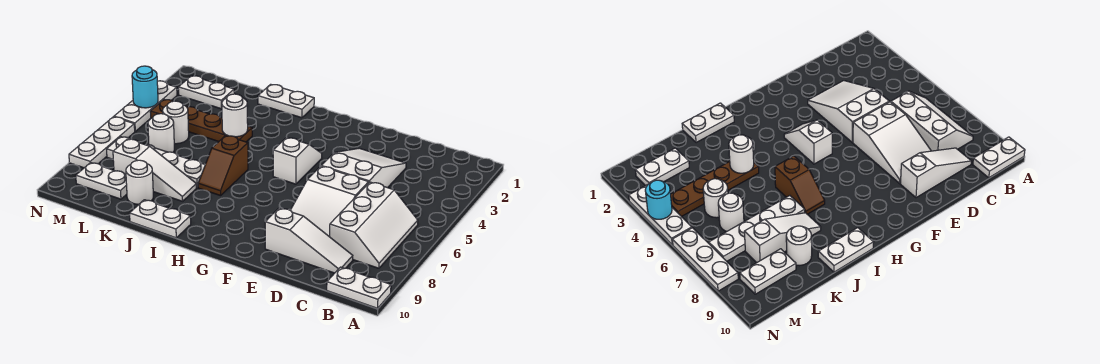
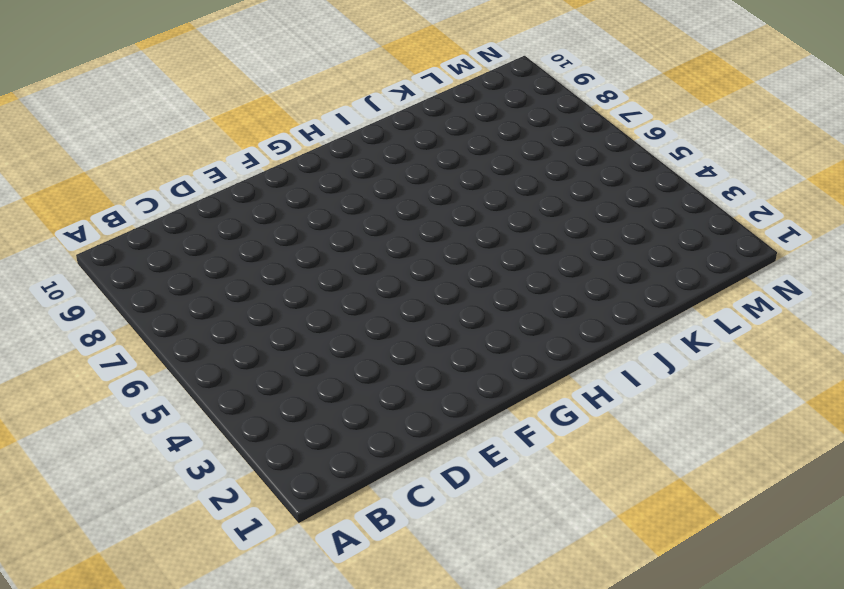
none -> white 1x2 plate [327,267,391,308]
none -> white 2x3 slope [330,182,418,268]
none -> white 1x3 slope [265,208,353,273]

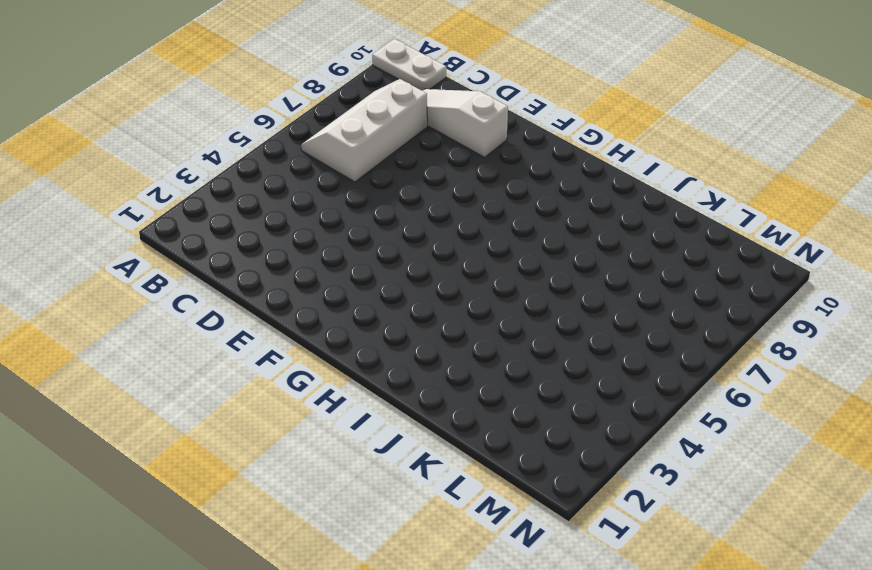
none -> white 2x3 slope [322,148,406,188]
none -> white 2x3 slope [290,166,369,237]
none -> white 1x2 slope [273,137,322,184]

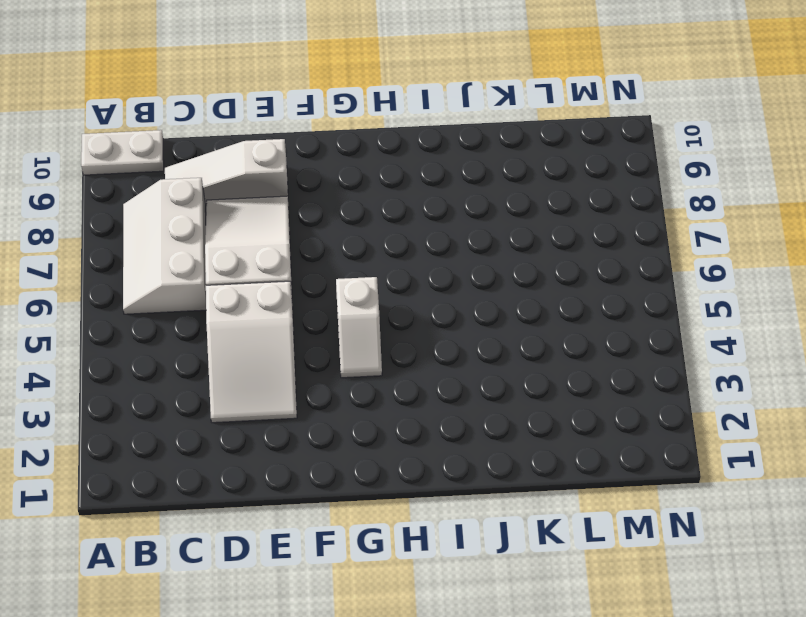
none -> white 1x2 plate [258,84,314,118]
none -> brown 1x2 slope [198,136,248,196]
none -> white 1x2 plate [130,200,191,238]

